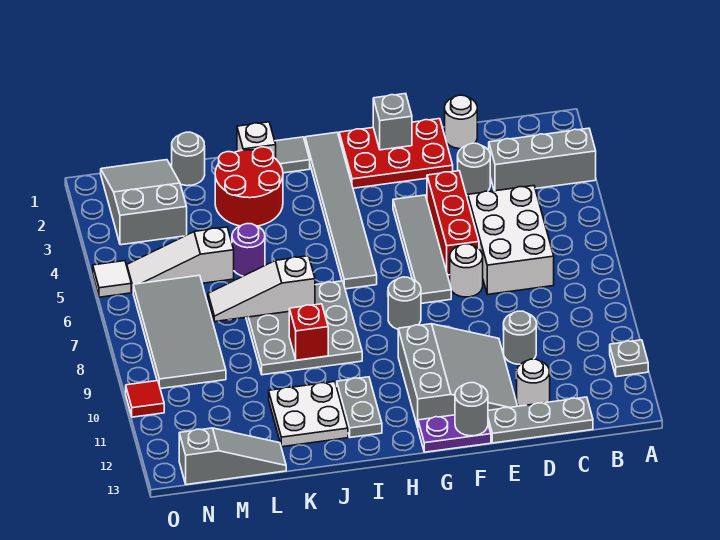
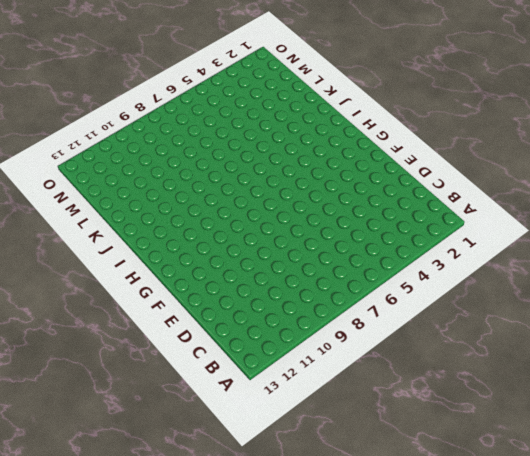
none -> grey 1x3 brick [489,128,596,191]
none -> grey 1x1 plate [610,340,648,377]
none -> white 2x3 brick [468,186,554,295]
none -> grey 1x3 plate [488,397,593,443]

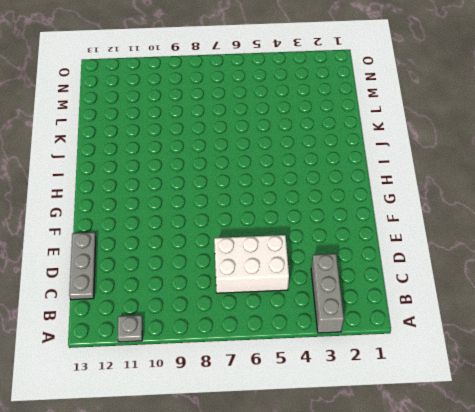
none -> white 1x1 round brick [445,95,477,149]
none -> grey 1x1 round brick [458,143,490,196]
none -> grey 1x1 round brick [503,311,536,364]
none -> white 1x1 round brick [516,359,550,406]

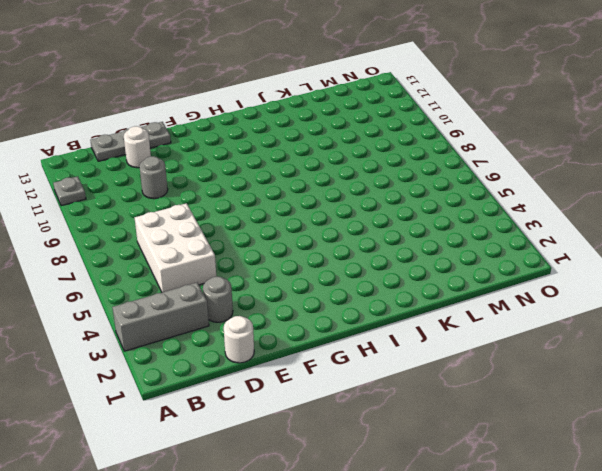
none -> red 2x3 plate [339,119,453,188]
none -> red 1x3 brick [427,171,479,275]
none -> white 1x1 round brick [450,244,483,297]
none -> grey 3x3 slope [398,324,517,427]

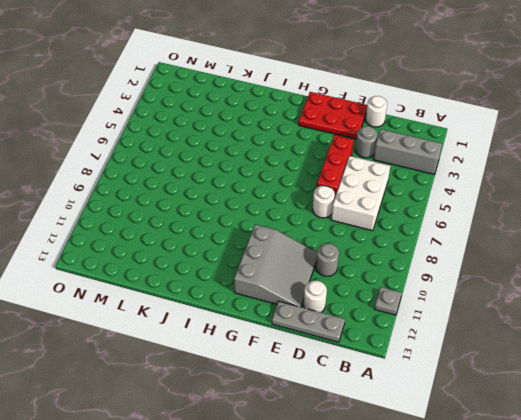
none -> grey 1x4 tile [393,195,451,303]
none -> purple 1x2 plate [418,415,491,452]
none -> grey 1x1 round brick [388,277,421,329]
none -> grey 1x6 tile [305,132,377,289]

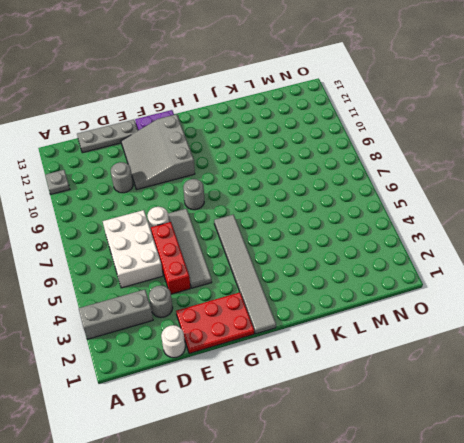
none -> white 1x1 round brick [516,359,550,406]
none -> grey 1x1 tile [275,137,310,173]
none -> grey 3x3 plate [246,281,362,375]
none -> grey 1x2 plate [337,377,382,437]

